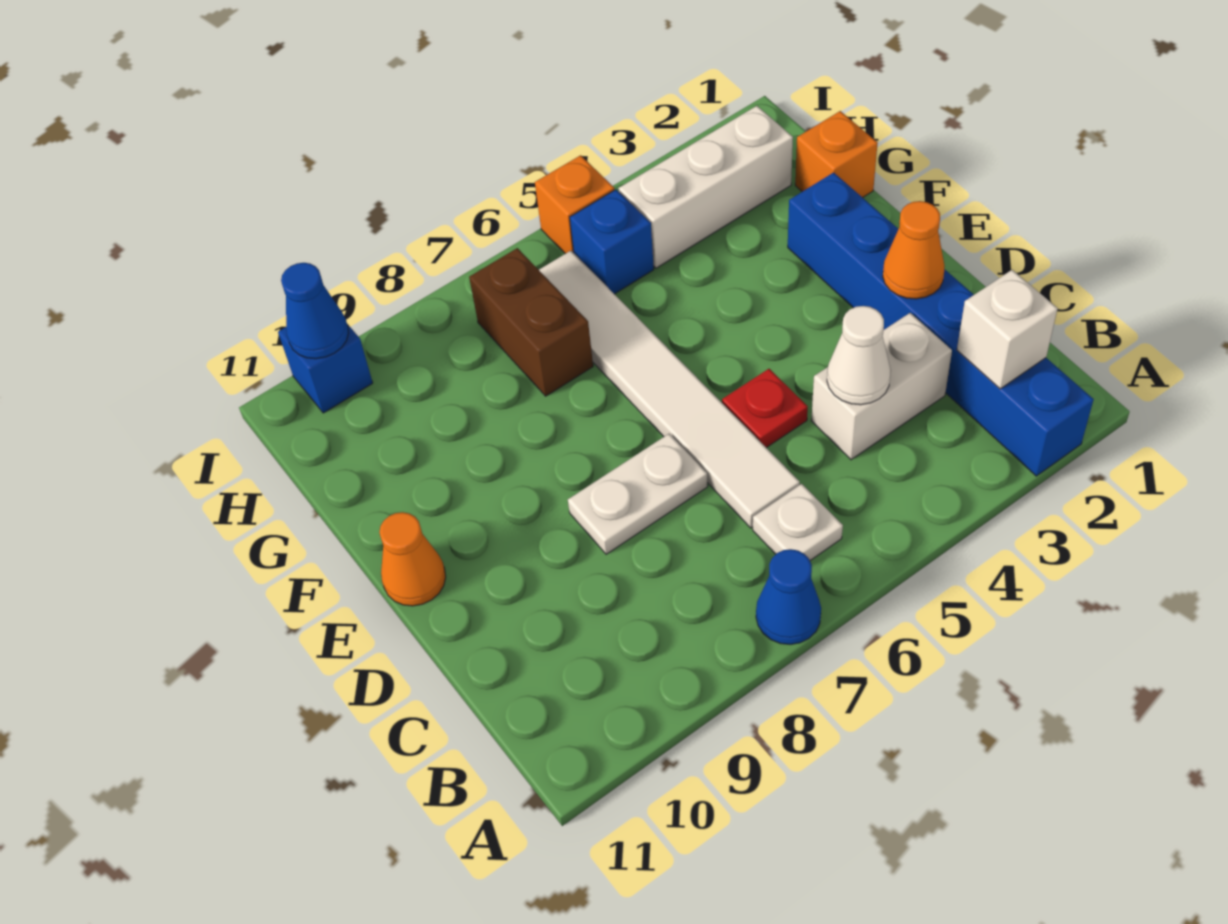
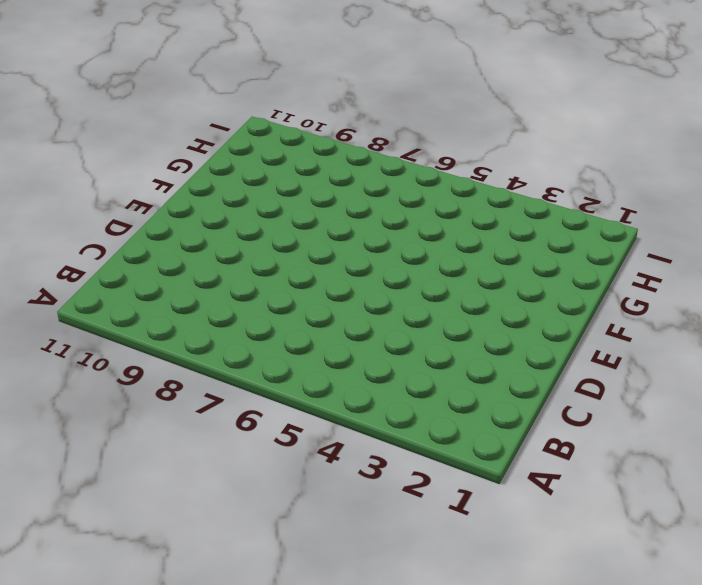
none -> blue 1x6 brick [788,172,1094,476]
none -> blue 1x1 cone [756,549,821,645]
none -> white 1x1 plate [753,484,843,561]

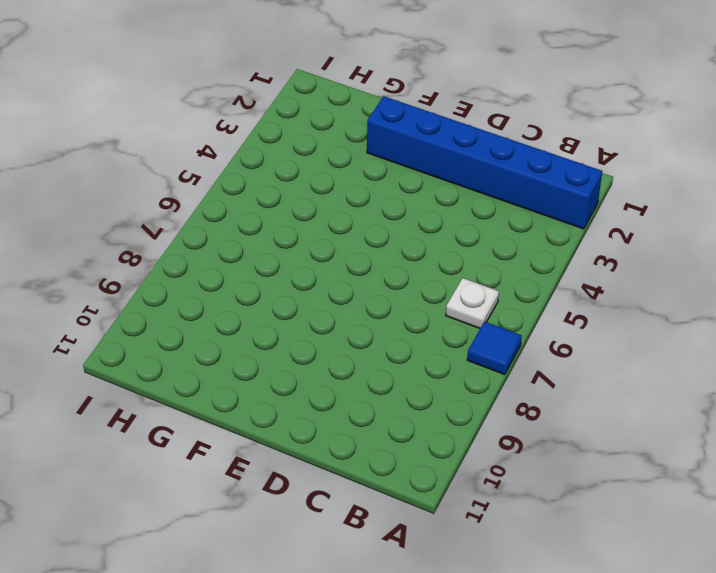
blue 1x1 tile [467,322,522,375] -> blue 1x1 cone [756,549,821,645]
none -> white 1x2 brick [811,313,952,460]
none -> white 1x6 tile [539,251,800,528]
none -> red 1x1 plate [722,369,808,448]

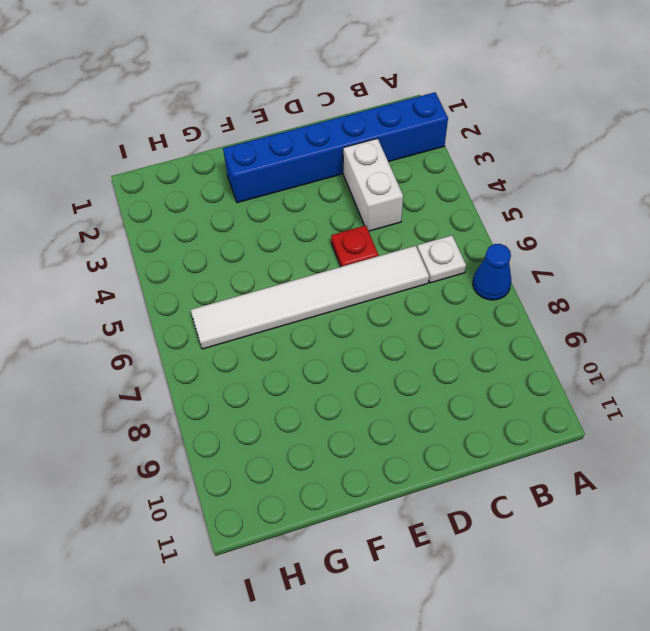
none -> white 1x2 plate [568,434,708,554]
none -> orange 1x1 cone [379,512,446,606]
none -> orange 1x1 brick [795,111,878,198]

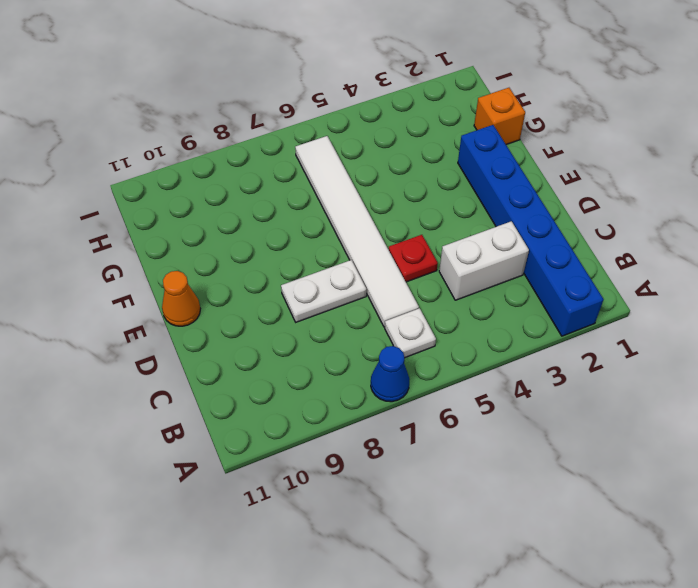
none -> brown 1x2 brick [469,248,593,396]
none -> white 1x3 brick [618,106,793,268]
none -> blue 1x1 brick [570,190,654,294]

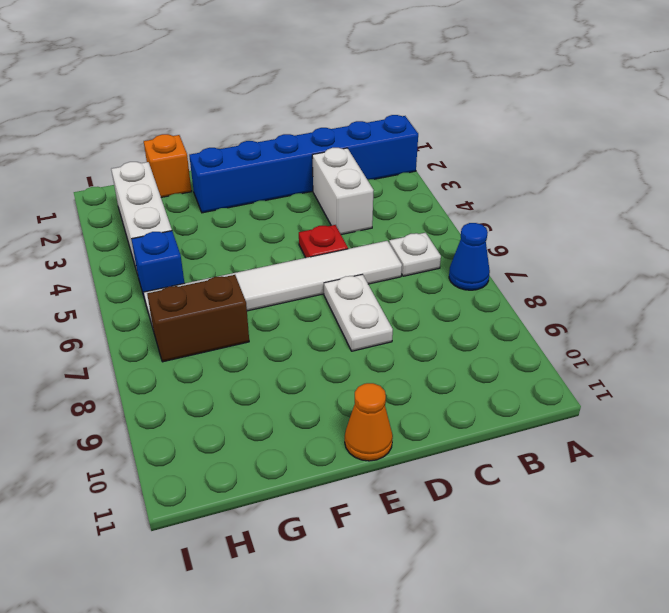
none -> orange 1x1 brick [535,155,615,254]
none -> blue 1x1 brick [278,324,373,413]
none -> white 1x1 brick [957,270,1058,389]

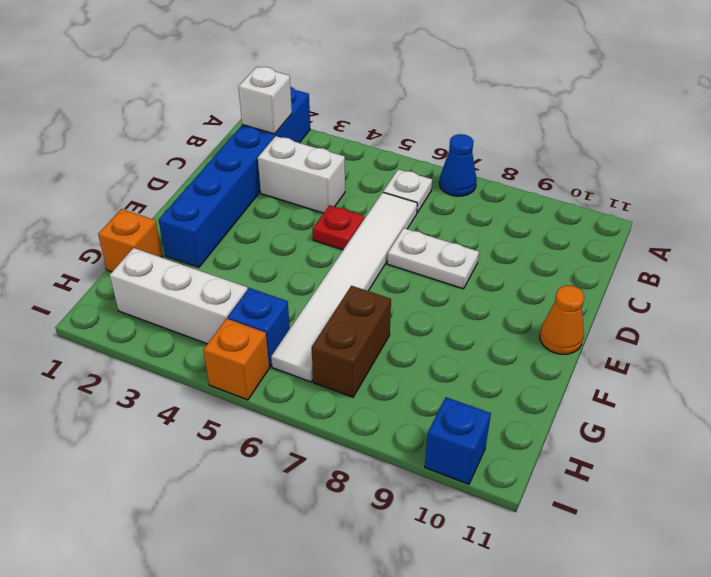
none -> white 1x1 cone [827,306,891,405]
none -> orange 1x1 cone [883,201,945,299]
none -> blue 1x1 cone [281,263,349,359]

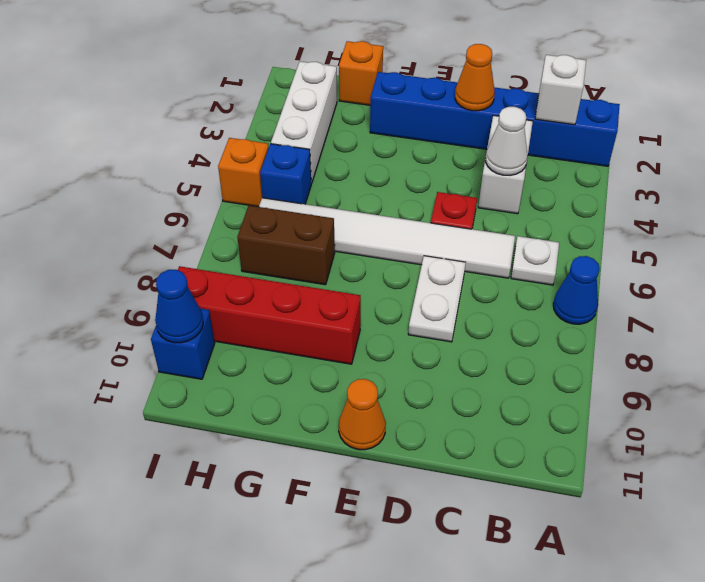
red 1x4 brick [178,266,361,364] -> none

